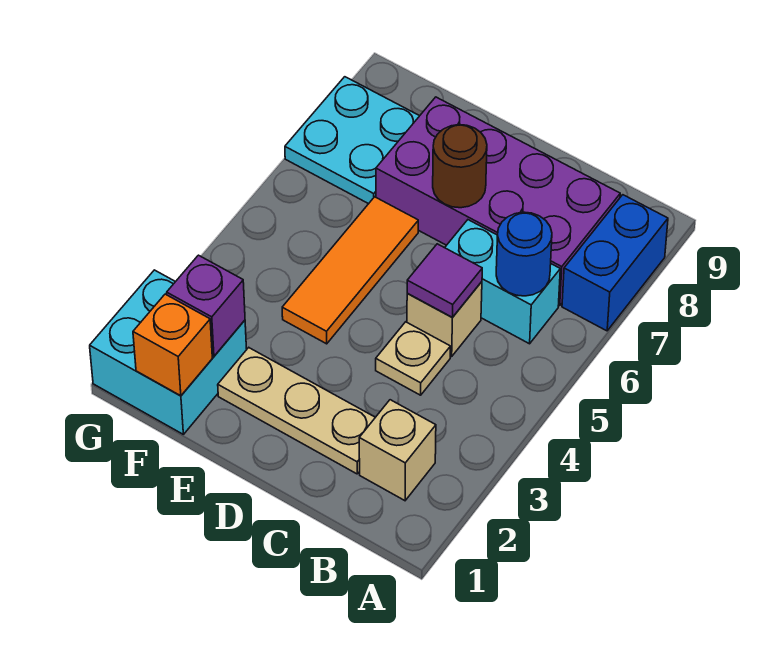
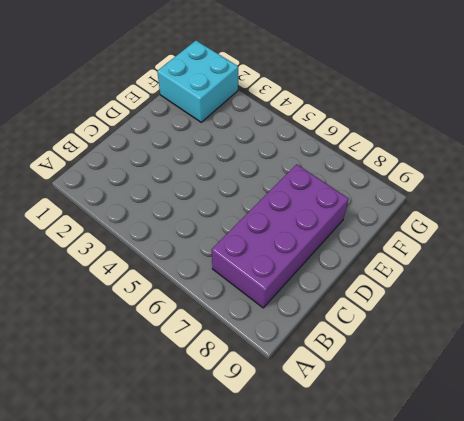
none -> blue 1x2 brick [562,195,668,331]
none -> tan 1x1 brick [359,400,436,501]
none -> cyan 1x2 brick [445,220,560,344]

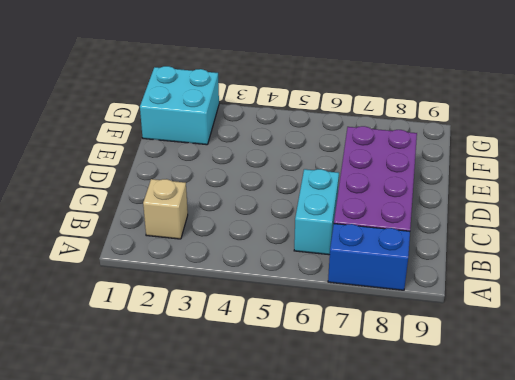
none -> tan 1x3 plate [218,348,375,474]
none -> tan 1x1 plate [376,322,450,395]
none -> tan 1x1 brick [407,282,482,356]

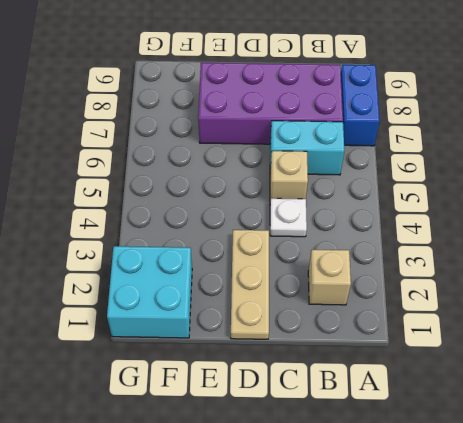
white 1x1 plate [270,198,307,237] -> tan 1x1 plate [376,322,450,395]
tan 1x3 plate [231,230,269,339] -> tan 1x3 plate turned to [218,348,375,474]
none -> orange 1x3 tile [282,197,418,344]
none -> cyan 2x2 plate [285,77,419,204]
none -> blue 1x1 round brick [496,212,552,296]

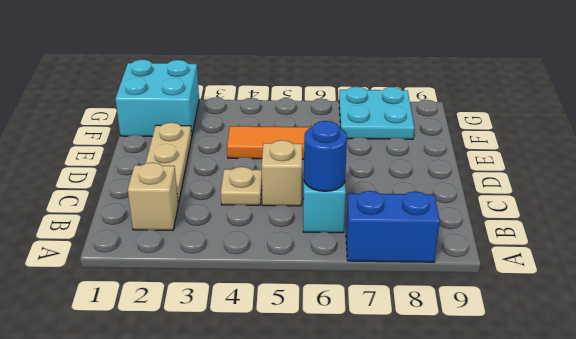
none -> purple 2x4 brick [376,97,620,306]
none -> purple 1x1 tile [407,244,482,317]
none -> brown 1x1 round brick [433,125,487,208]

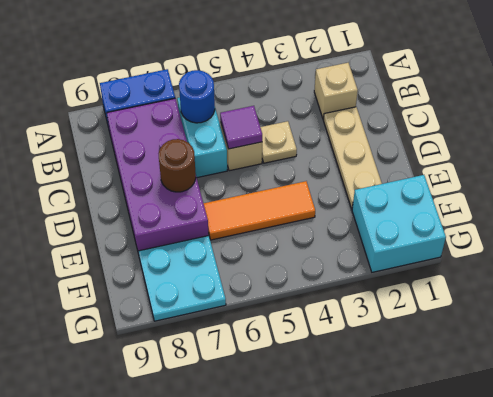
none -> orange 1x1 brick [133,294,212,396]
none -> purple 1x1 brick [167,255,245,356]

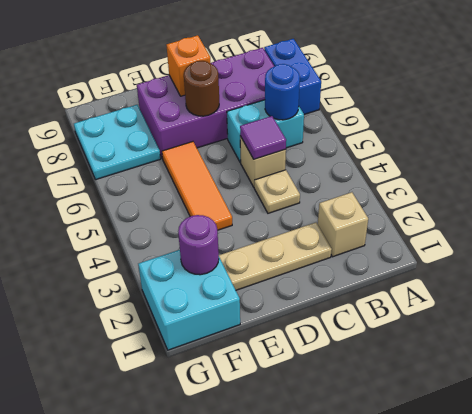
orange 1x1 brick [166,35,210,96] -> orange 1x1 brick moved to [133,294,212,396]
purple 1x1 round brick [178,215,219,275] -> purple 1x1 brick [167,255,245,356]

